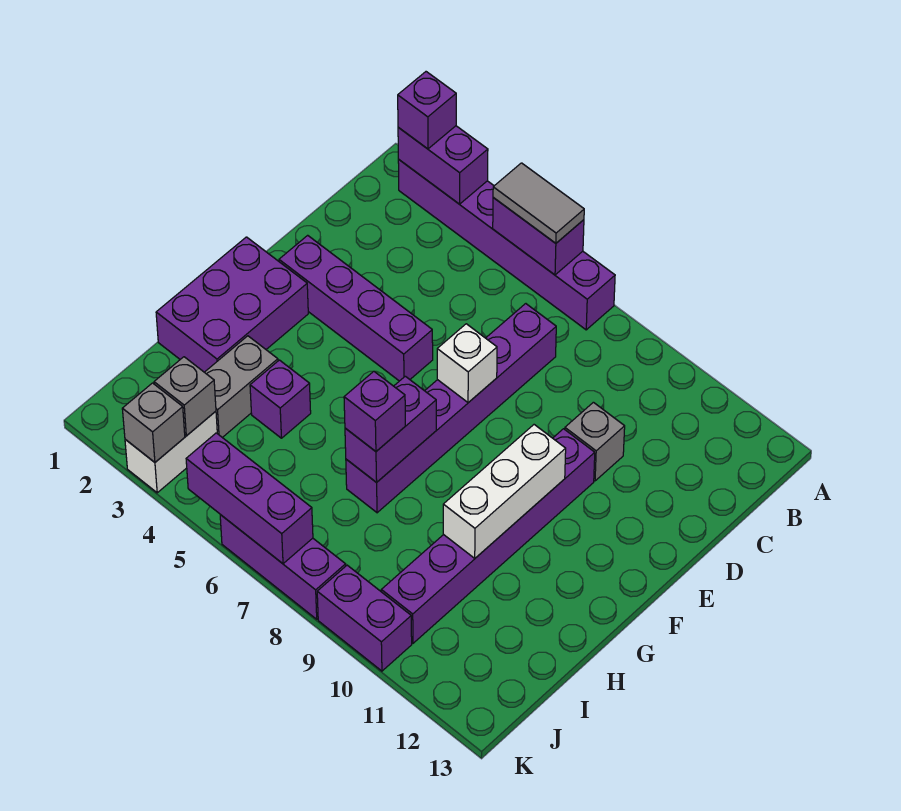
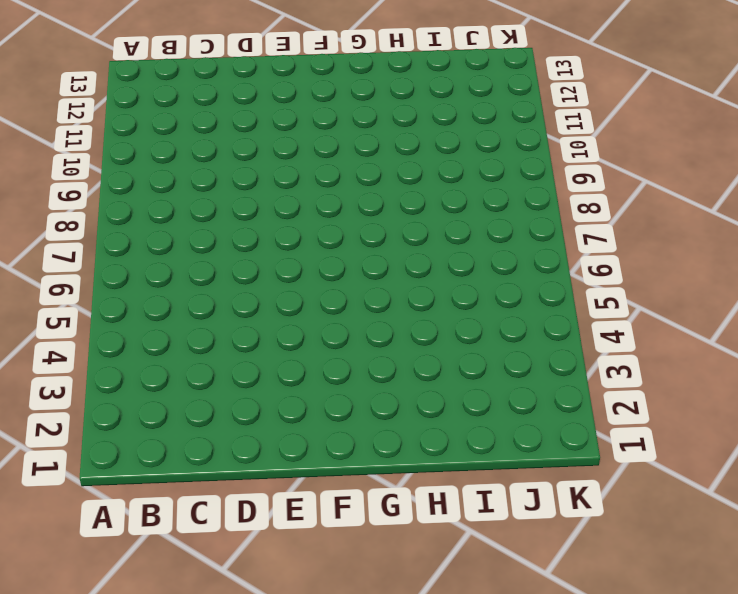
none -> purple 1x6 brick [398,160,615,330]
none -> purple 1x6 brick [346,304,556,513]
none -> grey 1x1 brick [565,402,625,481]

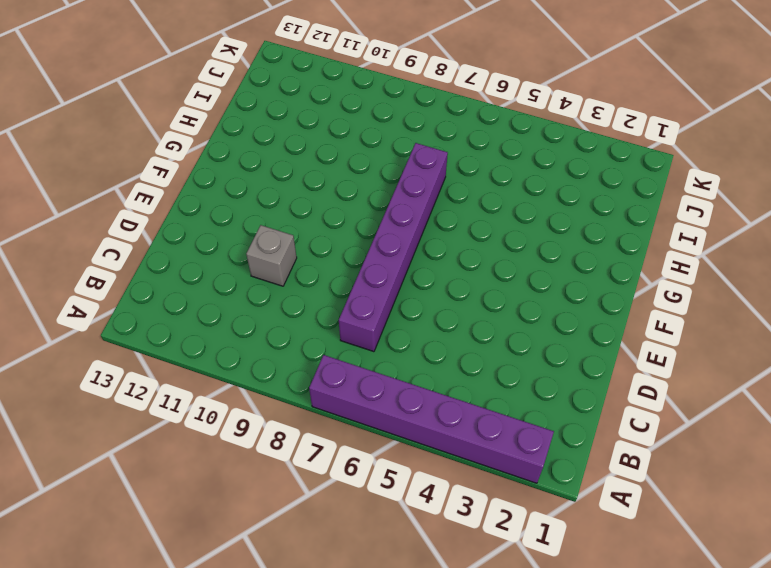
none -> purple 1x4 brick [279,235,433,381]
none -> purple 1x6 brick [381,429,595,643]
none -> purple 2x3 brick [156,237,308,372]

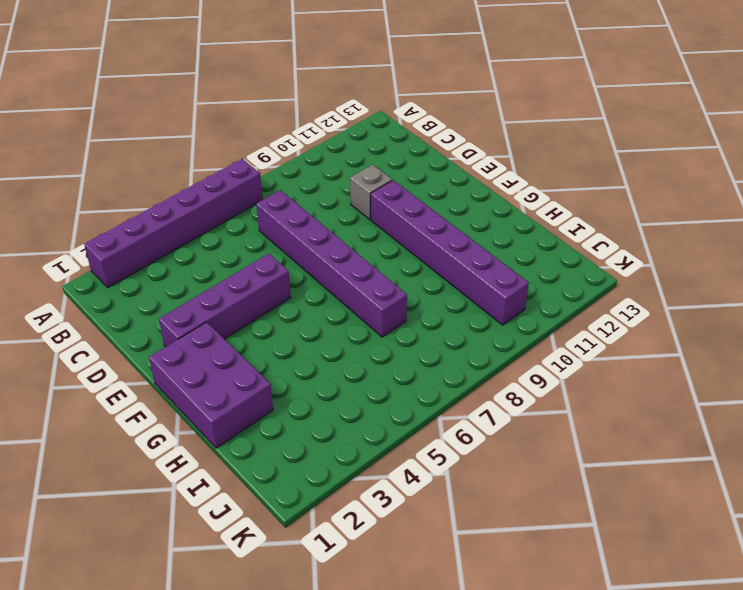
none -> grey 1x2 brick [205,336,278,438]
none -> purple 1x1 brick [250,360,311,438]
none -> white 1x2 brick [125,411,217,493]

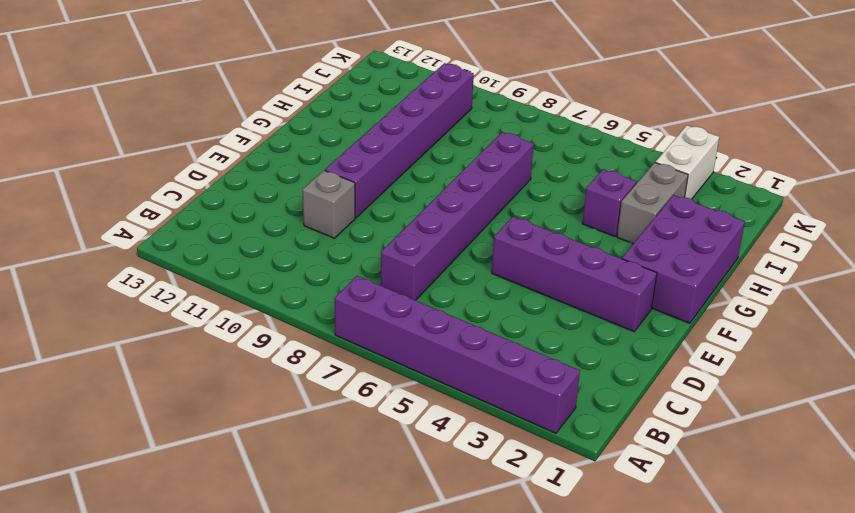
none -> purple 1x3 brick [220,515,346,619]
none -> purple 1x2 brick [317,565,412,671]
none -> purple 1x2 brick [398,126,488,204]

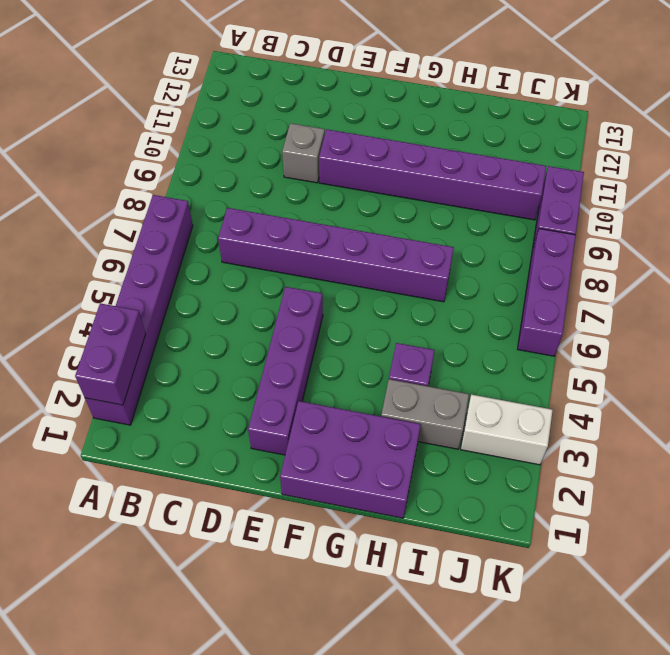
none -> purple 1x2 brick [493,198,584,275]
none -> white 1x1 brick [437,324,497,403]
none -> white 1x3 brick [443,425,566,558]

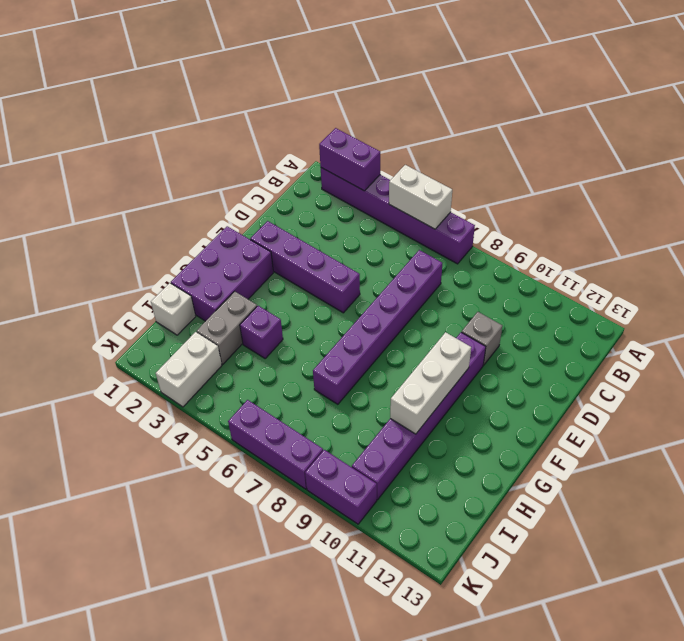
white 1x2 brick [389,165,452,229] -> purple 1x2 brick [493,198,584,275]
white 1x1 brick [151,283,196,335] -> white 1x1 brick moved to [437,324,497,403]
none -> purple 1x2 brick [345,376,436,483]
none -> grey 1x1 brick [154,357,216,436]
none -> grey 1x1 brick [122,383,185,462]

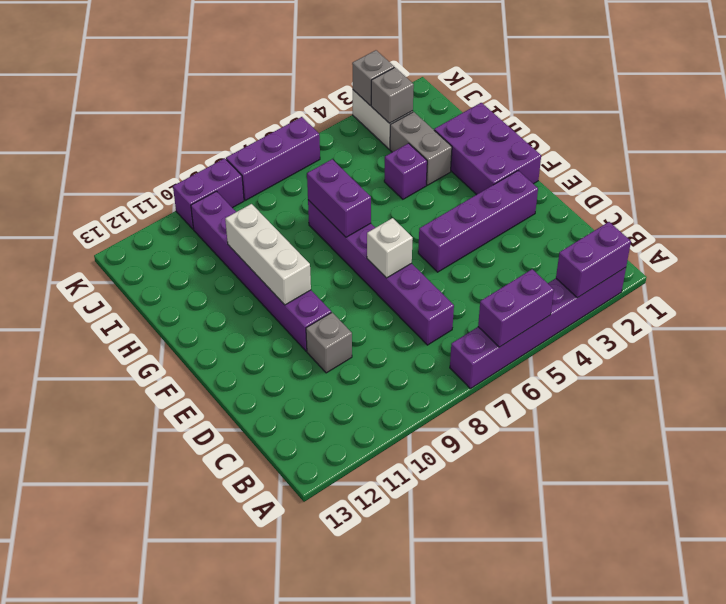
none -> purple 1x3 brick [186,433,313,564]
none -> purple 1x1 brick [398,72,456,149]
none -> grey 1x2 tile [493,163,584,243]

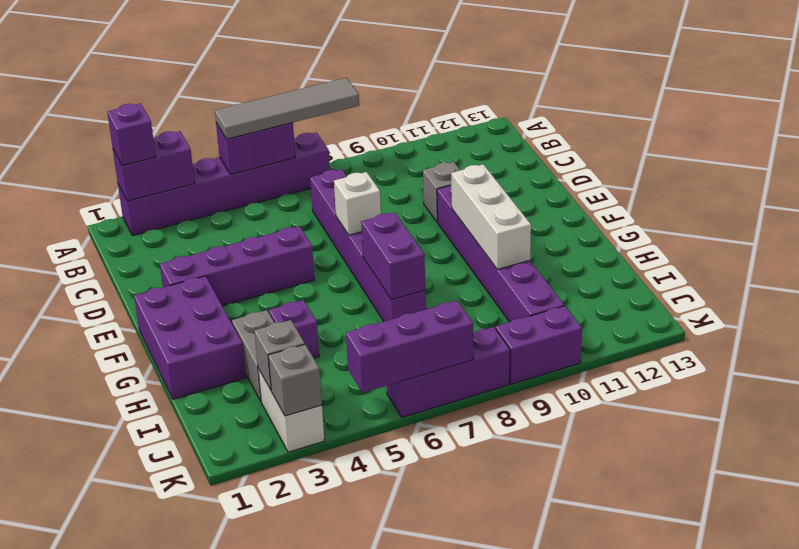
grey 1x4 tile [215,78,359,139] -> grey 1x2 tile [493,163,584,243]
none -> purple 1x1 brick [344,371,405,451]

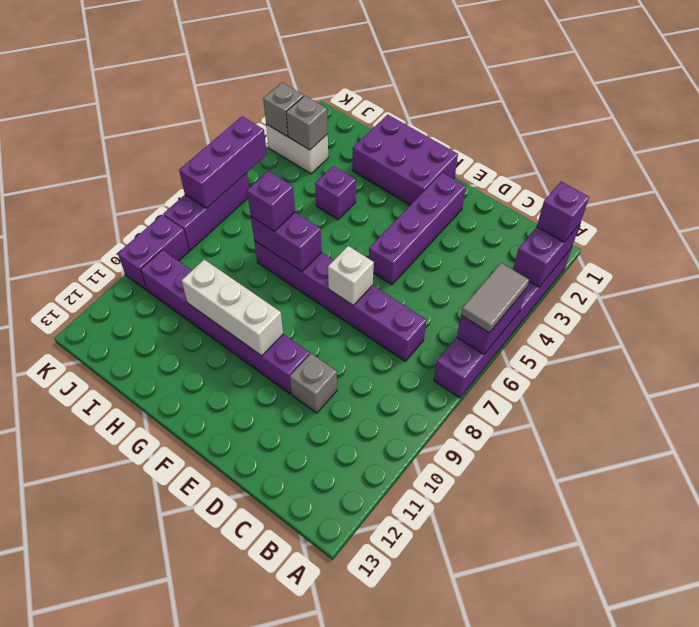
none -> grey 1x2 brick [205,336,278,438]

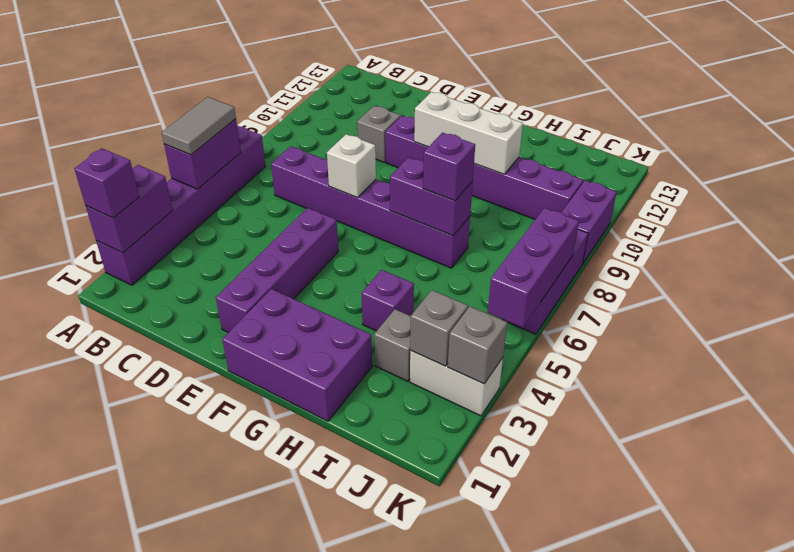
grey 1x1 brick [374,309,411,381] -> grey 1x2 brick [205,336,278,438]

